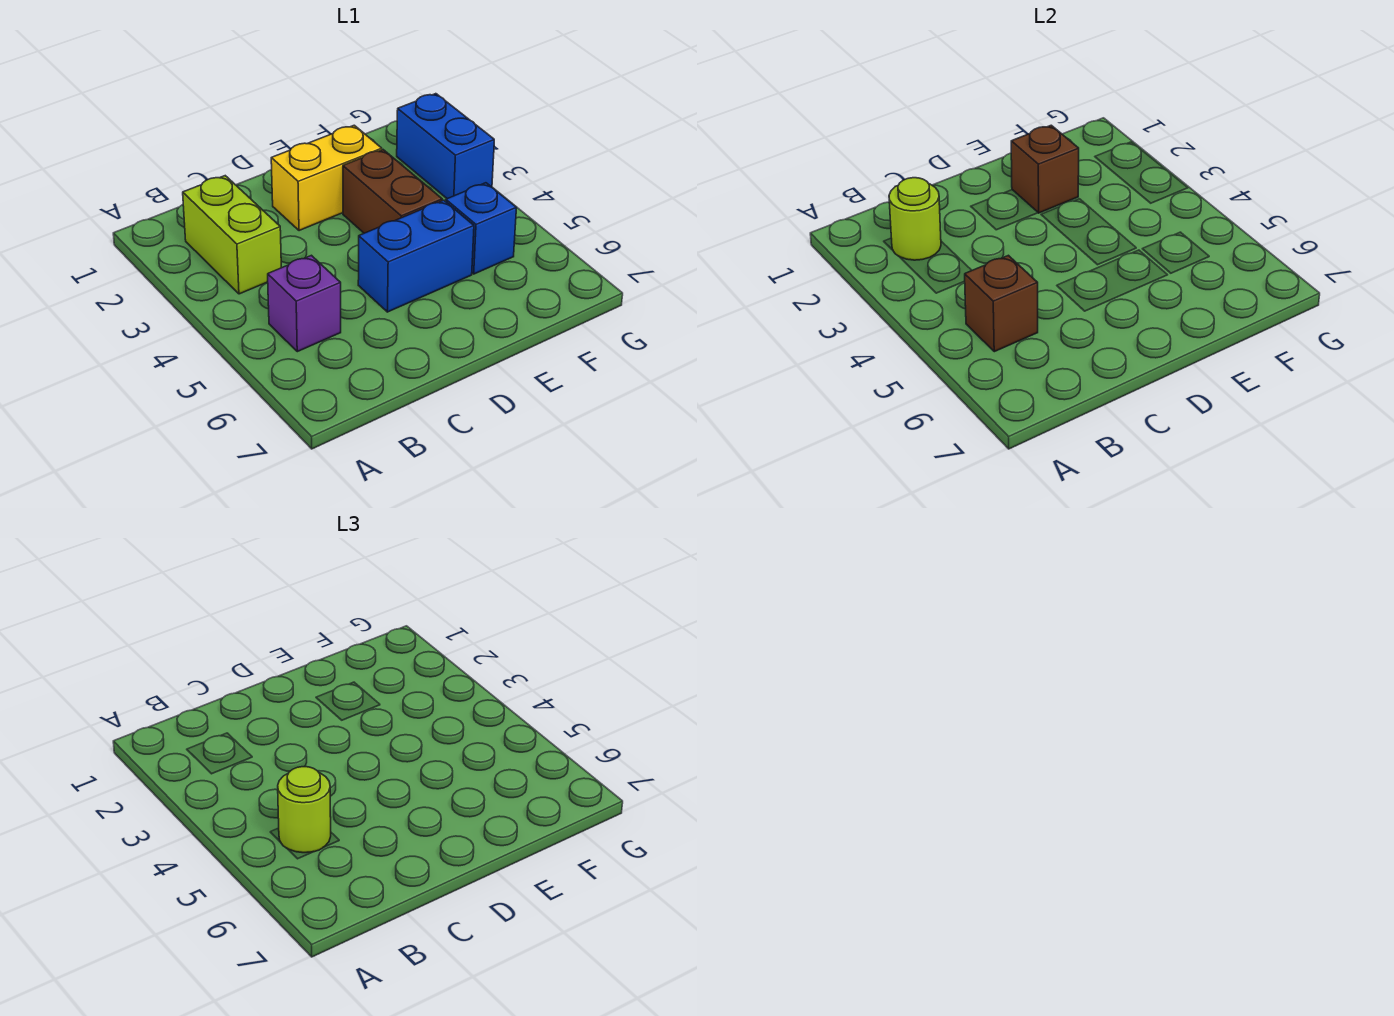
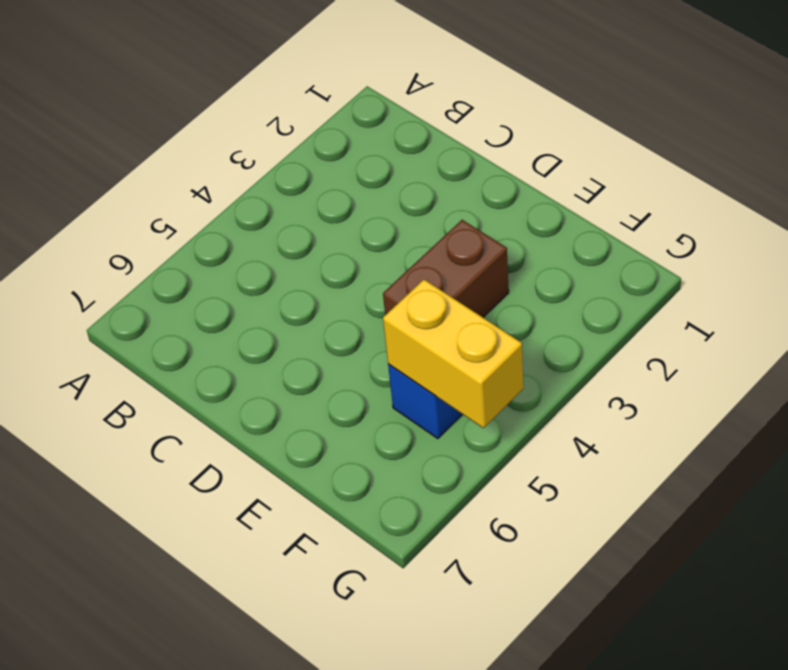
yellow 1x2 brick [383,280,523,428] -> yellow 1x2 brick moved to [271,125,382,231]
none -> lime 1x2 brick [183,176,281,294]
none -> purple 1x1 brick [268,255,341,352]

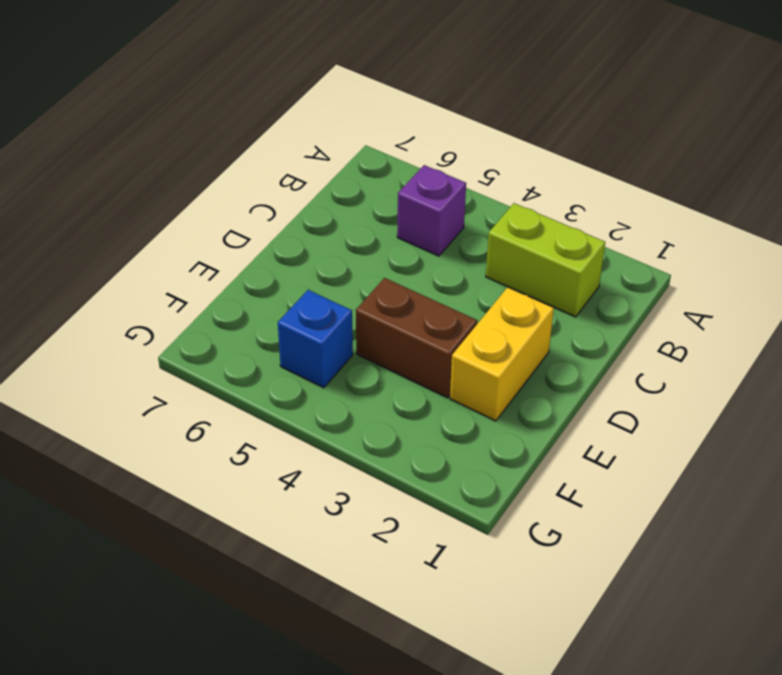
none -> blue 1x2 brick [358,200,474,312]
none -> blue 1x2 brick [397,94,494,199]

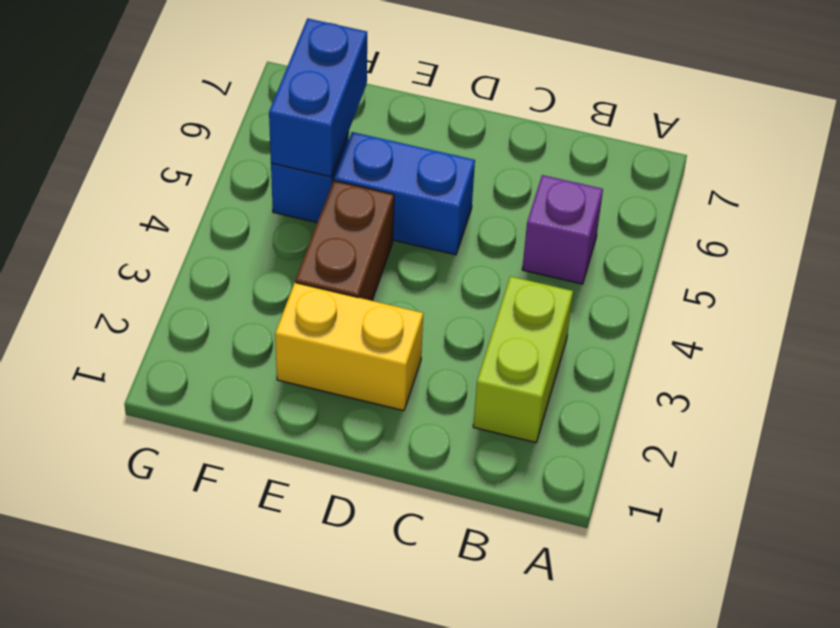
blue 1x2 brick [269,18,367,177] -> blue 1x2 brick moved to [397,94,494,199]
none -> lime 1x1 round brick [889,178,941,260]
none -> brown 1x1 brick [964,255,1038,352]

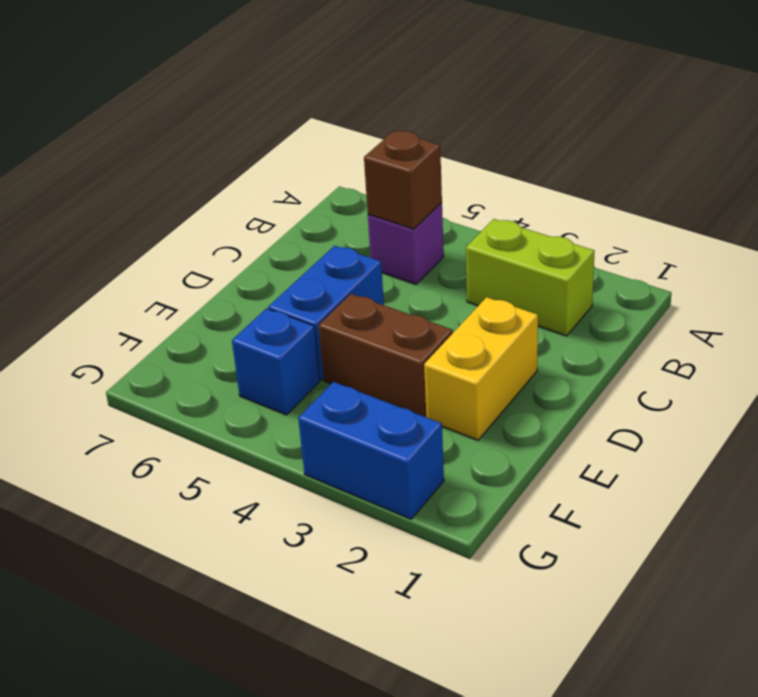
none -> lime 1x1 round brick [889,178,941,260]
none -> brown 1x1 brick [1011,125,1079,213]

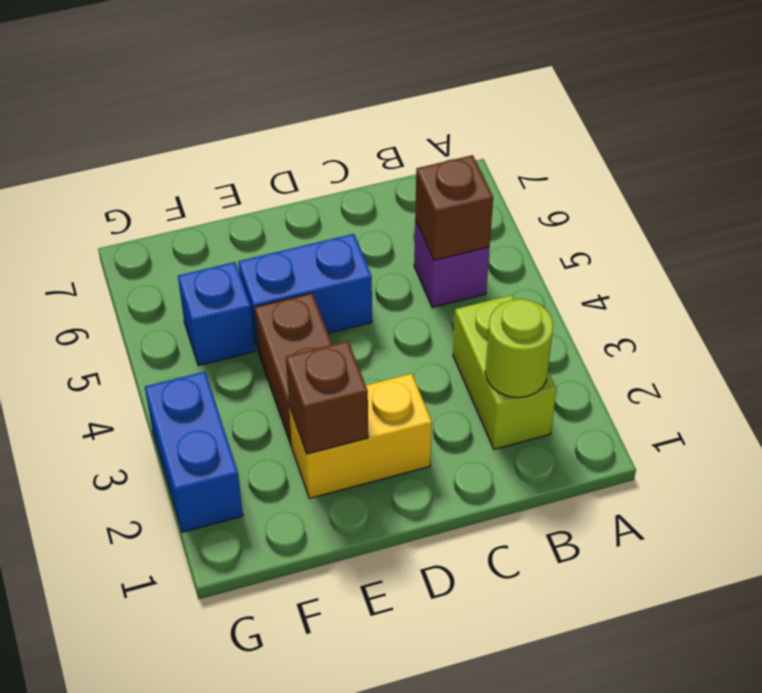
none -> lime 1x1 round brick [278,767,331,853]

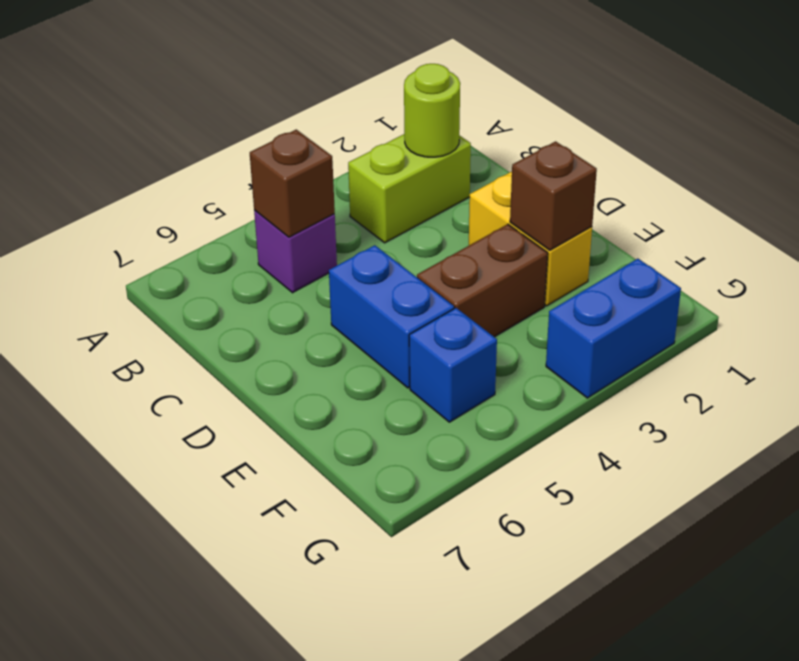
none -> lime 1x1 round brick [278,767,331,853]

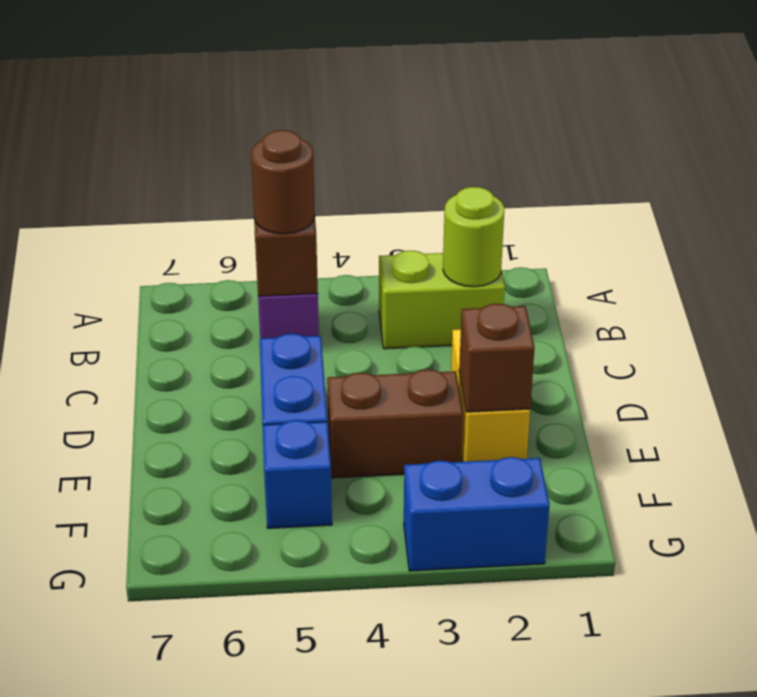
brown 1x1 round brick [251,130,315,234] -> lime 1x1 round brick [278,767,331,853]

